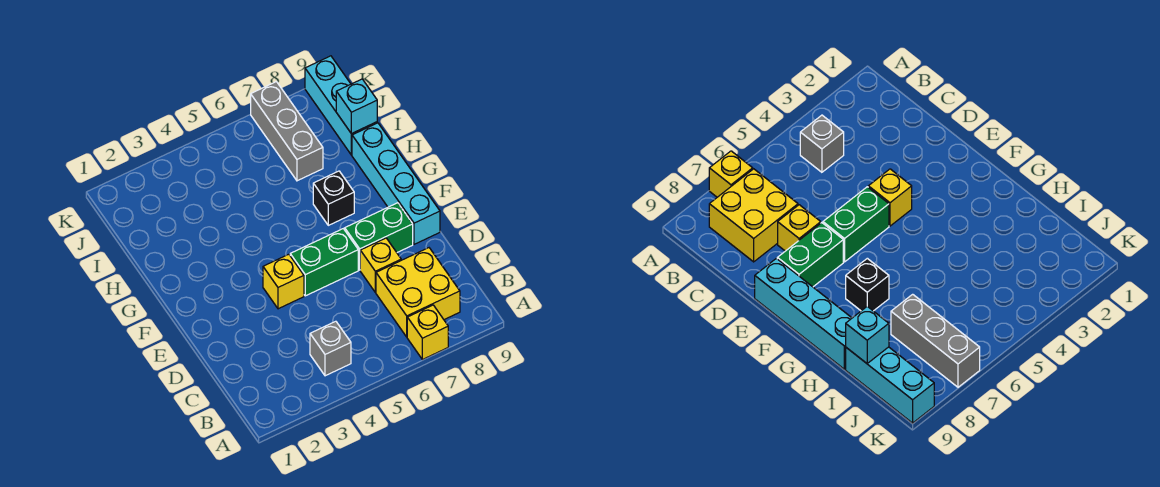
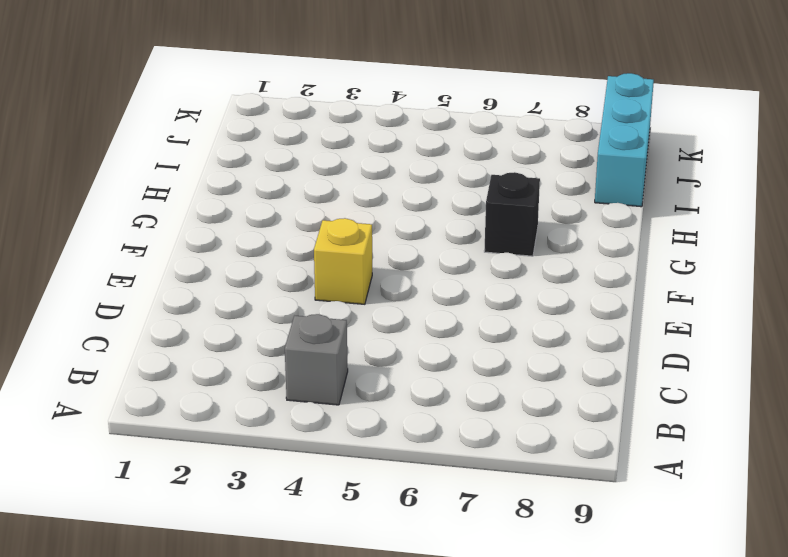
none -> yellow 1x1 brick [407,305,448,360]
none -> yellow 2x2 brick [376,248,460,337]
none -> yellow 1x1 brick [360,238,401,292]

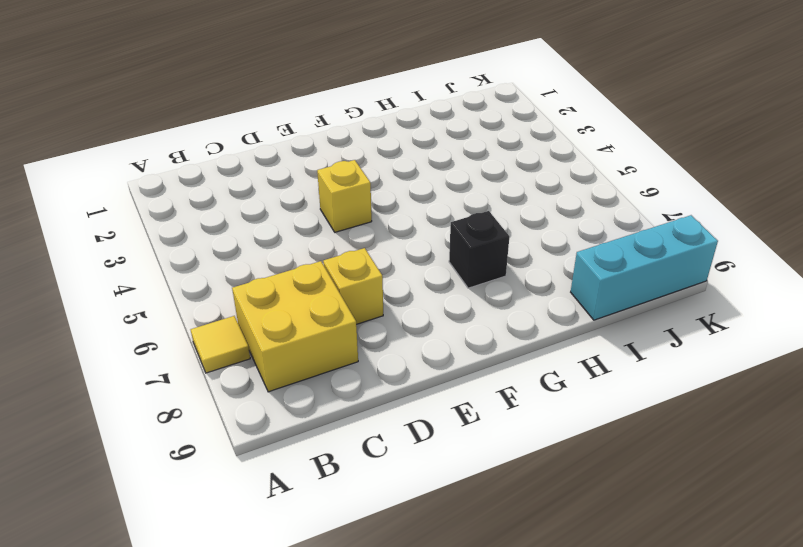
yellow 1x1 tile [191,316,250,373] -> yellow 1x1 brick [407,305,448,360]
none -> grey 1x1 brick [310,321,351,376]
none -> green 1x2 brick [290,229,358,296]
none -> green 1x2 brick [345,203,413,270]

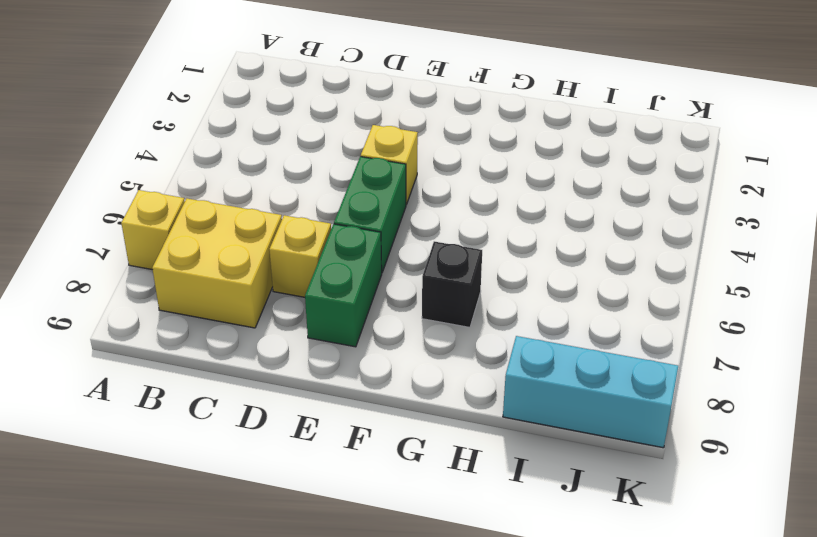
none -> grey 1x1 brick [310,321,351,376]
none -> cyan 1x4 brick [352,123,440,244]
none -> grey 1x3 brick [251,82,323,181]

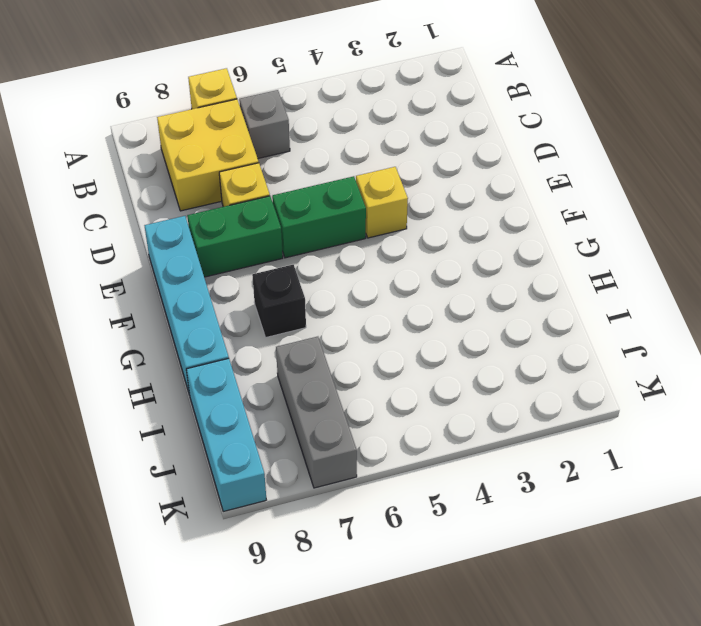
grey 1x1 brick [239,90,290,158] -> grey 1x1 brick moved to [310,321,351,376]
none -> cyan 1x1 brick [336,79,377,134]

